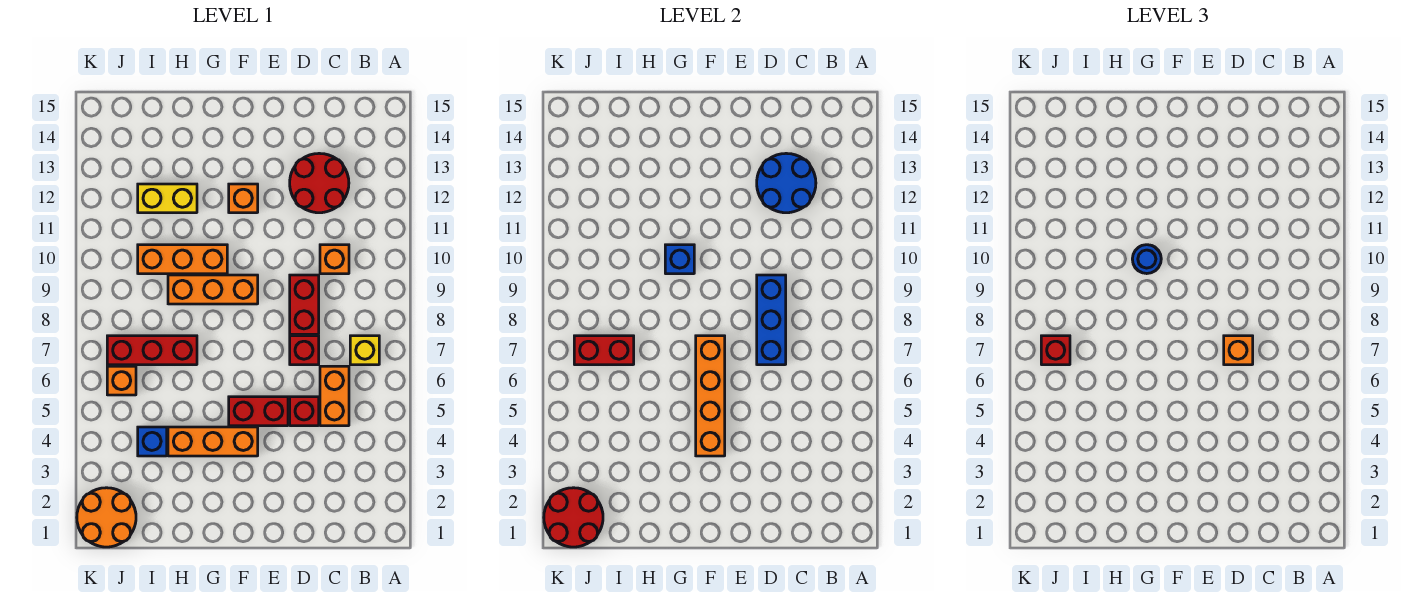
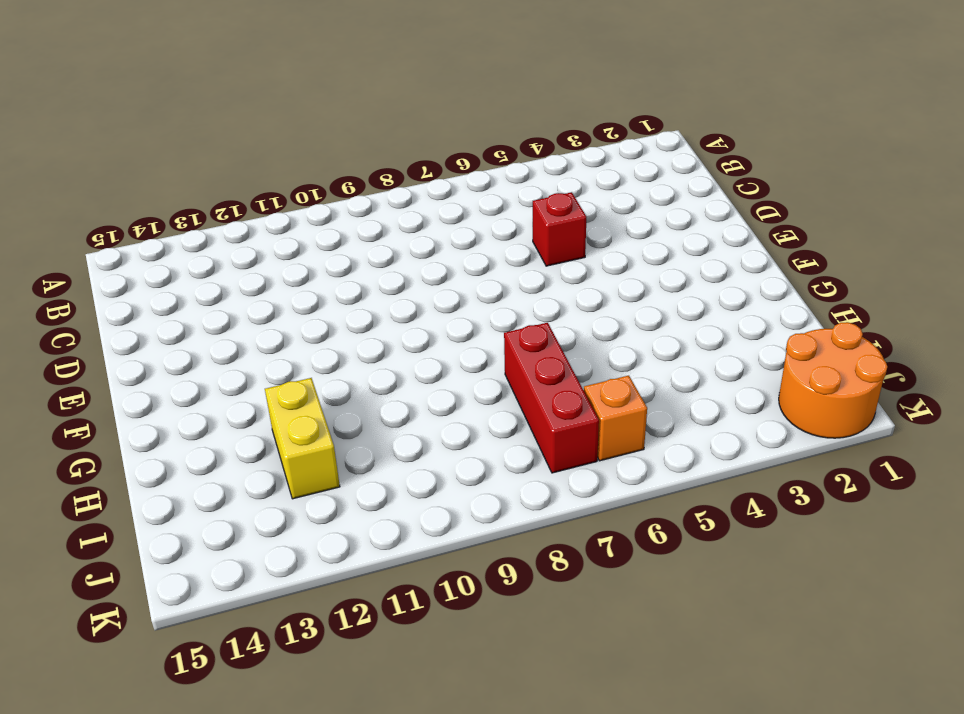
none -> yellow 1x1 brick [350,336,379,365]
none -> orange 1x2 brick [320,366,349,426]
none -> orange 1x1 brick [320,245,349,274]

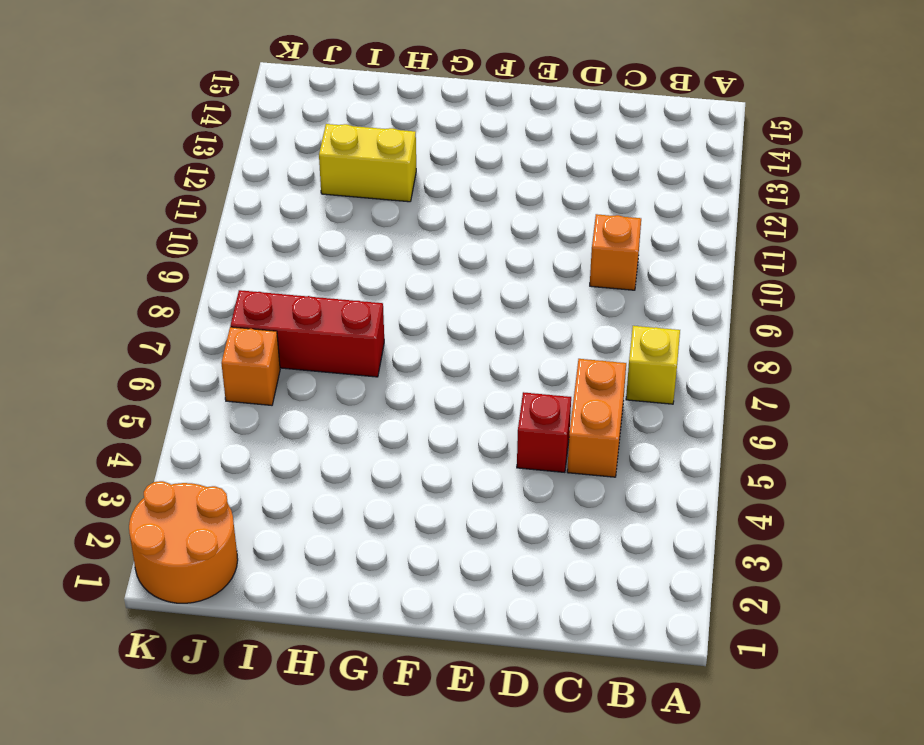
none -> red 2x2 round brick [290,153,349,213]
none -> red 1x1 brick [290,336,319,365]
none -> red 1x2 brick [290,275,319,334]

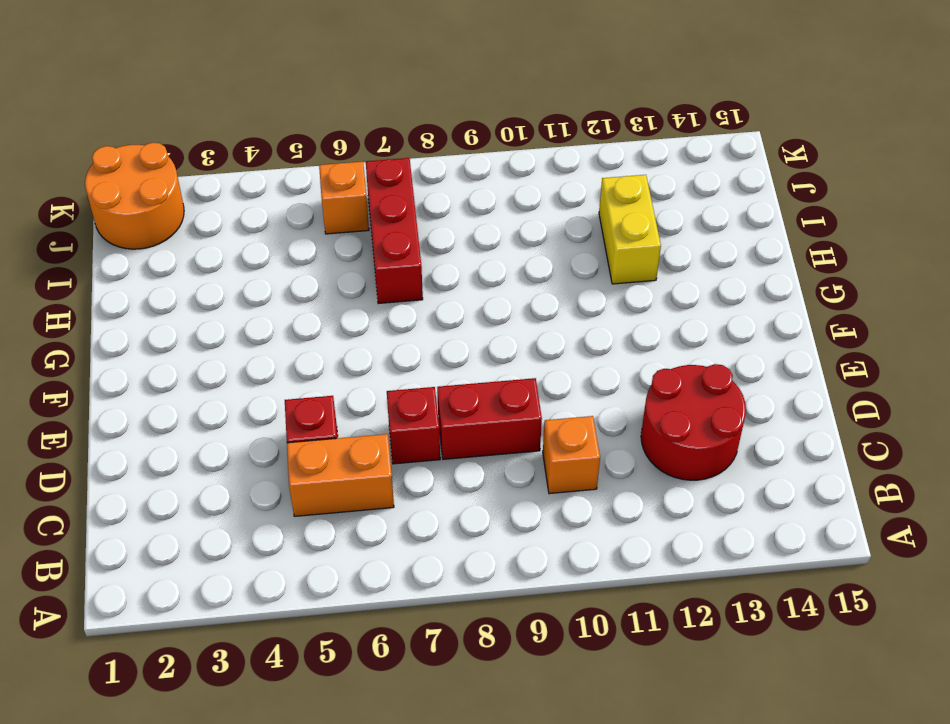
none -> yellow 1x1 brick [350,336,379,365]
none -> red 1x2 brick [229,397,288,426]
none -> orange 1x3 brick [168,427,258,456]

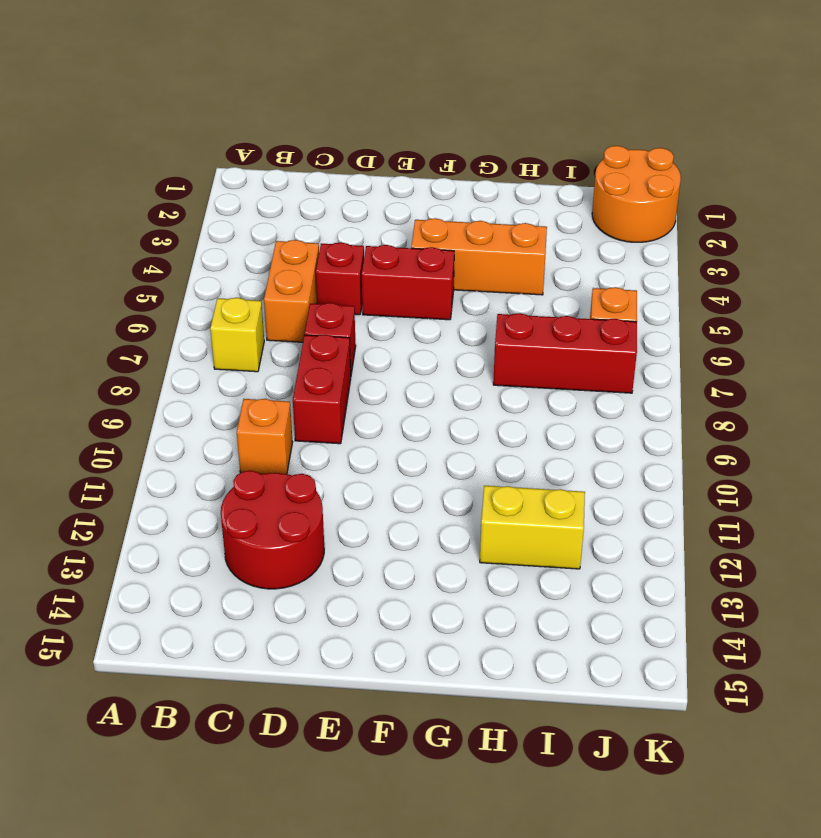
none -> orange 1x3 brick [168,275,258,304]
none -> orange 1x1 brick [229,184,258,213]
none -> orange 1x3 brick [138,245,227,274]

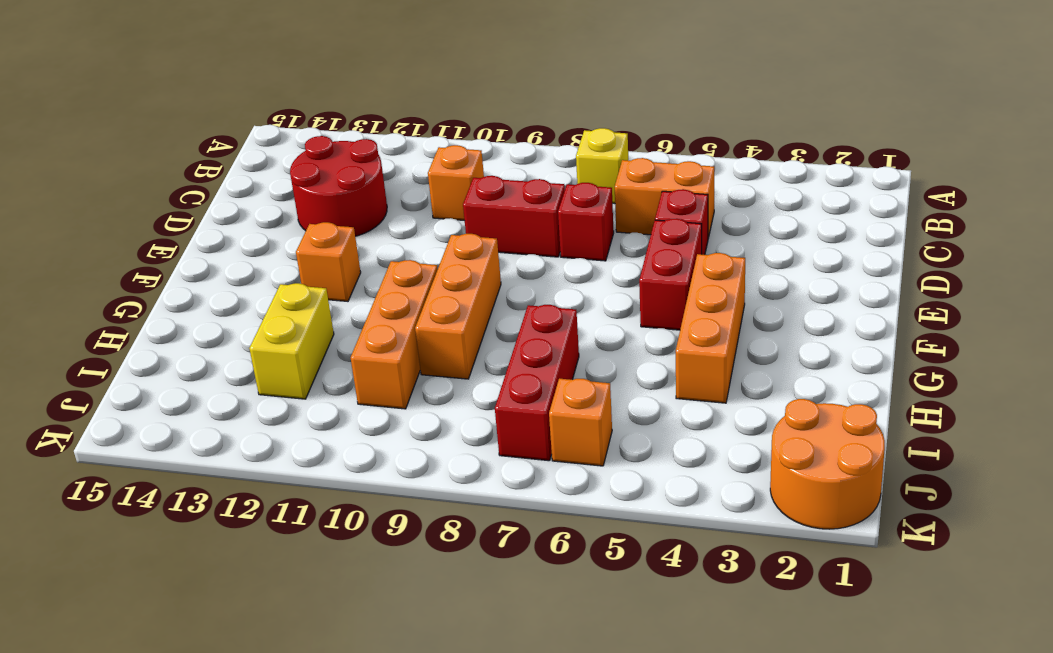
none -> blue 1x1 brick [138,427,167,456]
none -> blue 2x2 round brick [757,153,816,213]
none -> blue 1x3 brick [757,275,786,365]

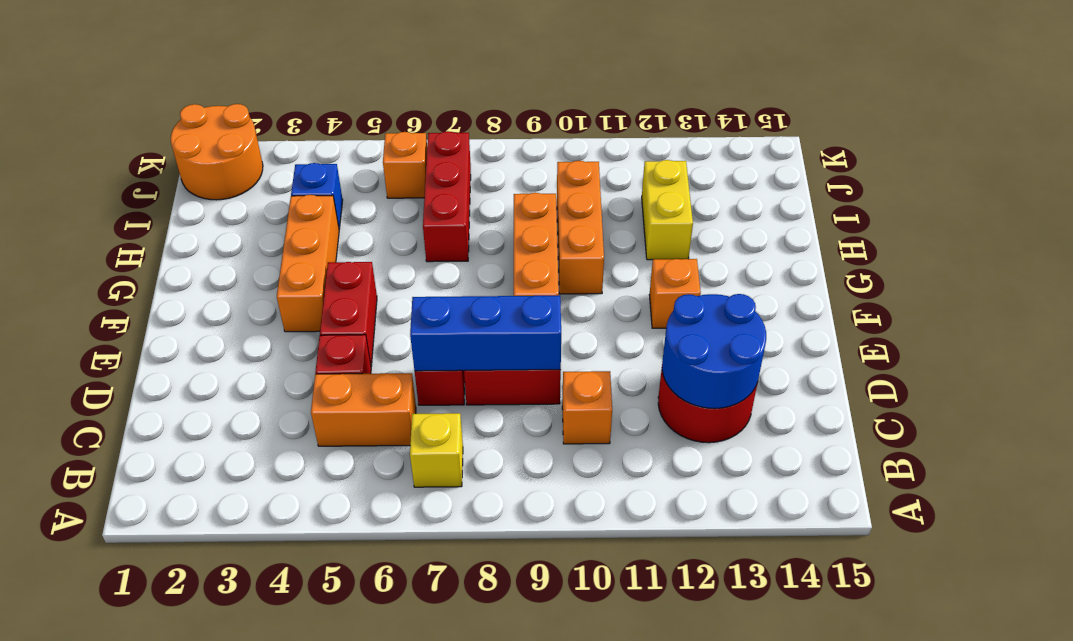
none -> orange 1x4 brick [696,336,725,456]
none -> blue 1x1 brick [665,245,694,274]
none -> red 1x2 brick [574,336,634,365]

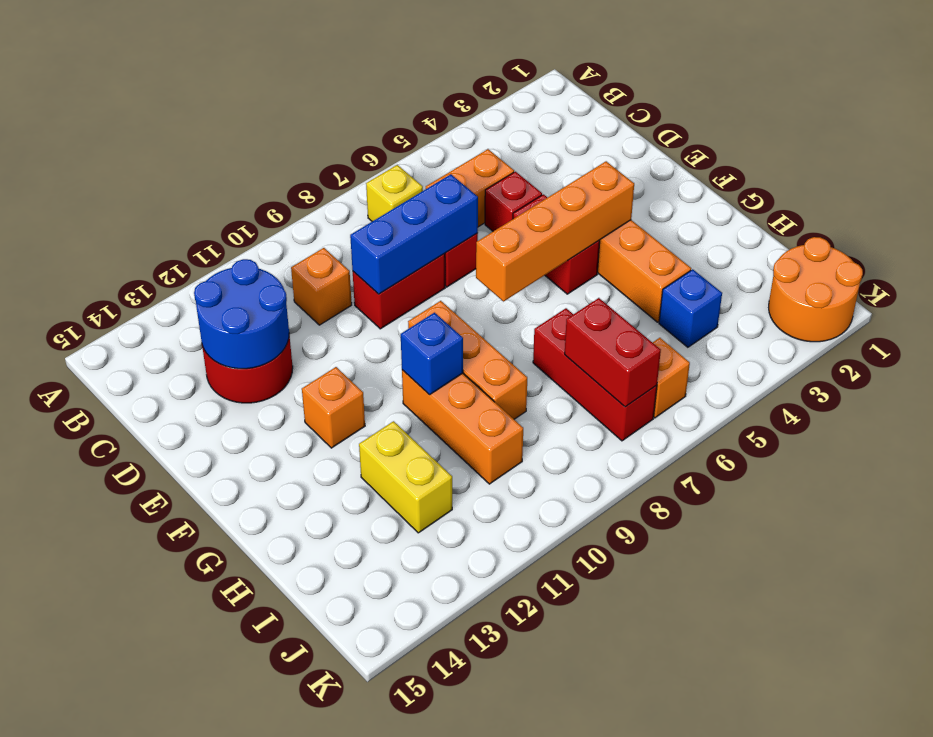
none -> red 2x2 round brick [544,488,603,547]
none -> orange 1x1 brick [1224,336,1253,365]
none -> blue 1x1 round brick [1132,245,1161,274]

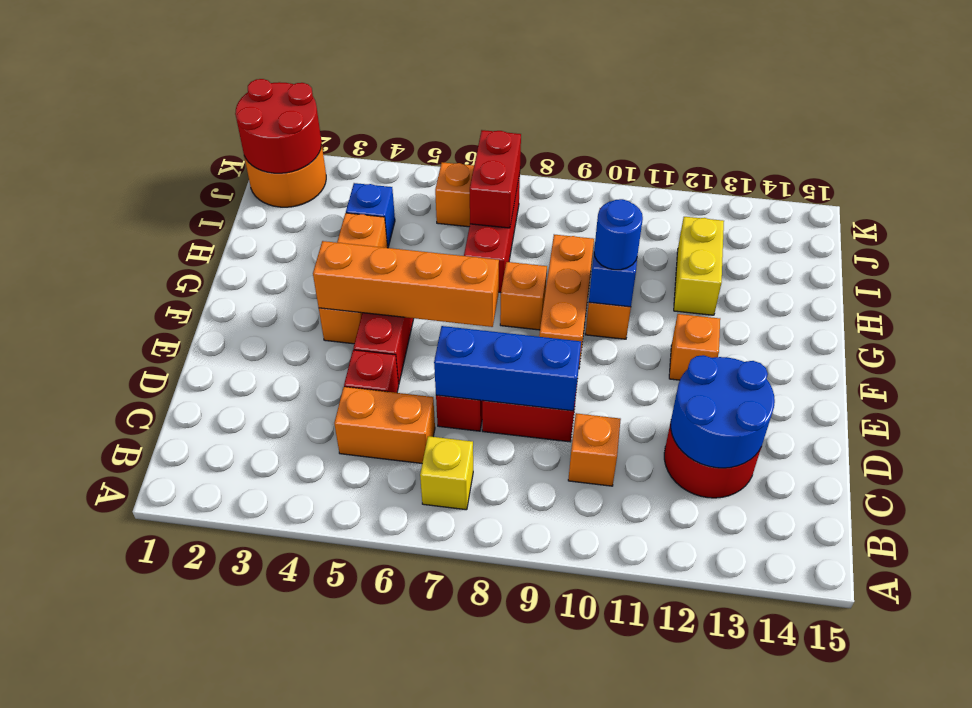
orange 1x1 brick [500,262,547,330] -> orange 1x1 brick moved to [1224,336,1253,365]
none -> red 1x1 brick [1041,336,1070,365]

